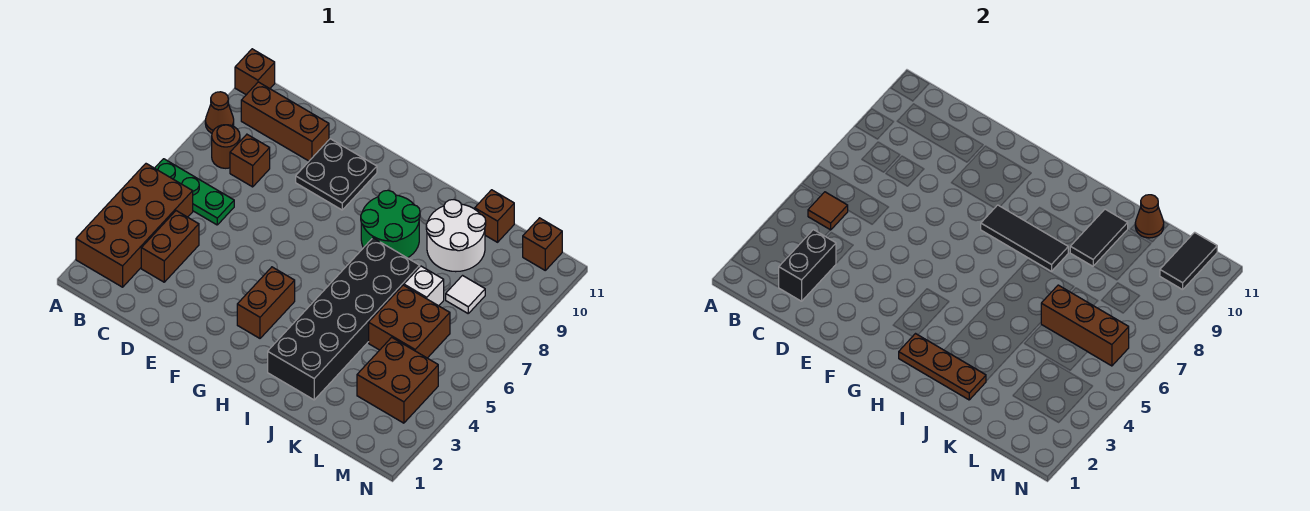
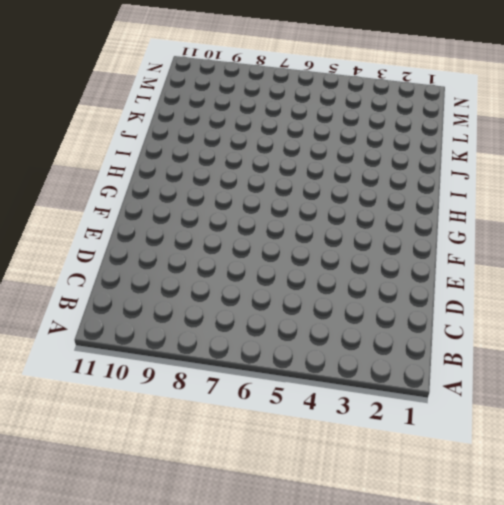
none -> brown 2x4 brick [76,164,193,287]
none -> green 1x3 plate [155,159,234,225]
none -> brown 1x1 cone [205,92,234,133]

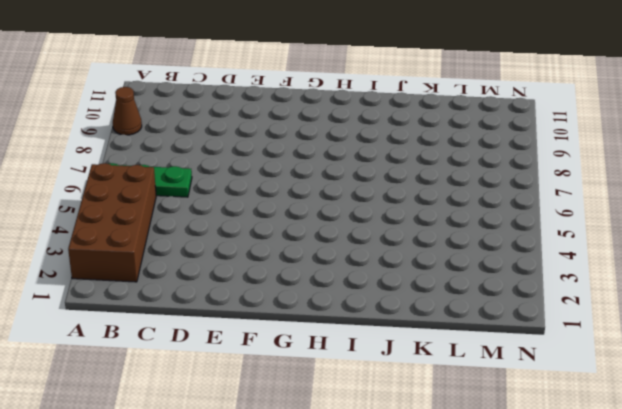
none -> brown 1x1 brick [235,49,275,95]
none -> brown 1x1 round brick [212,125,240,168]
none -> brown 1x3 brick [241,82,329,161]

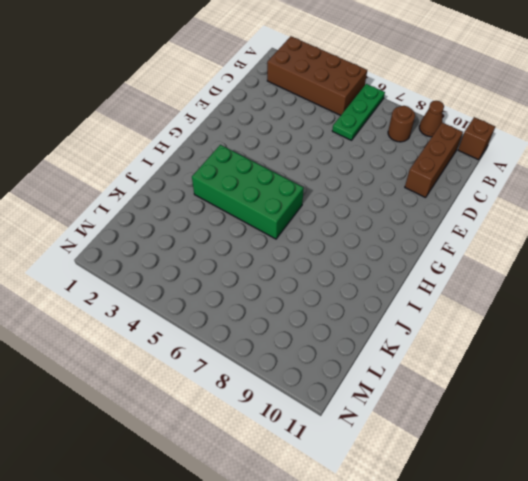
green 2x4 brick [192,145,304,239] -> black 2x6 brick [268,238,420,400]
none -> brown 1x2 brick [141,211,199,282]
none -> brown 1x1 brick [230,134,270,187]
none -> black 2x2 plate [296,139,377,210]

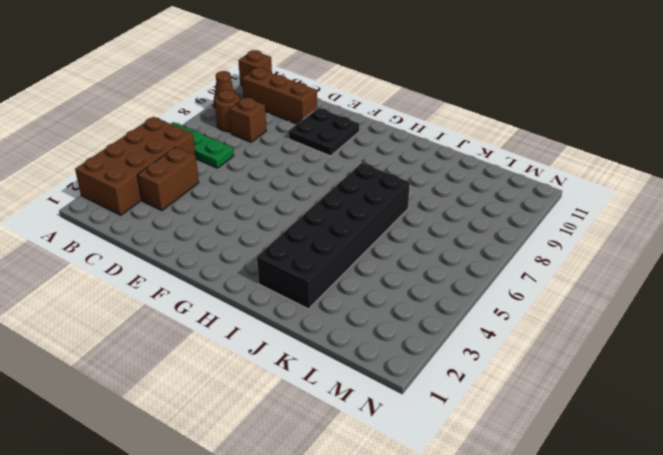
none -> brown 1x2 brick [237,267,295,338]
none -> green 2x2 round brick [361,190,420,258]
none -> white 2x2 round brick [426,200,486,272]

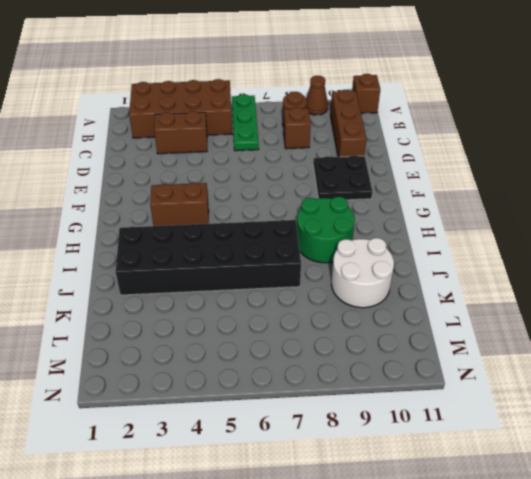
none -> brown 2x2 brick [369,285,450,358]
none -> white 1x1 brick [404,266,444,306]
none -> brown 1x1 brick [475,190,514,242]

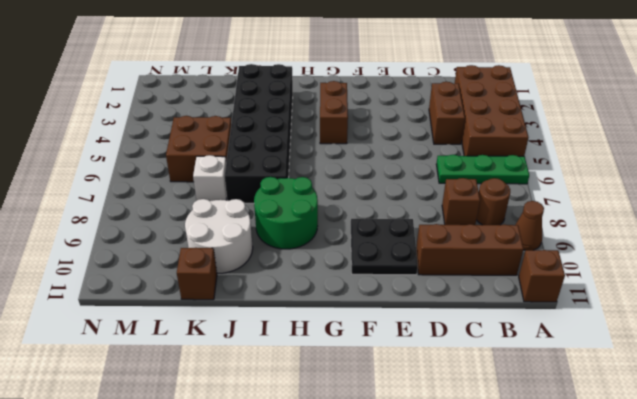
none -> brown 2x2 brick [357,337,438,423]
none -> white 1x1 tile [446,276,485,313]
none -> brown 1x1 brick [523,218,562,270]

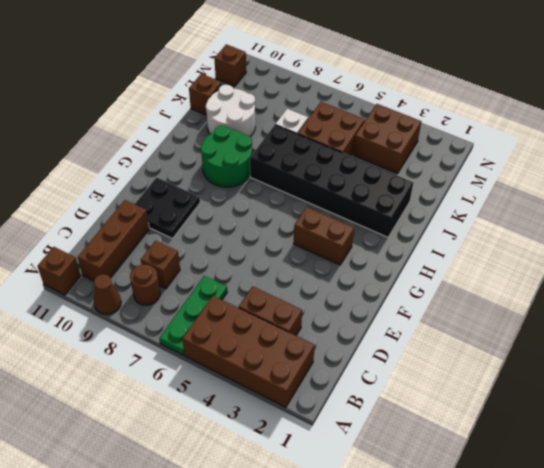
none -> white 1x1 tile [446,276,485,313]
none -> brown 1x1 tile [808,192,848,230]
none -> black 1x2 brick [779,230,836,301]

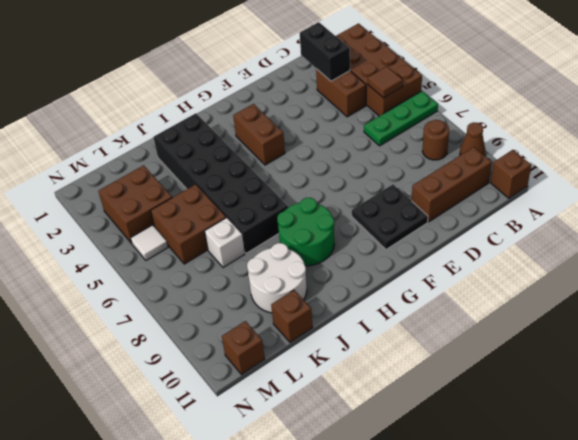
white 1x1 tile [131,225,168,260] -> white 1x1 tile moved to [446,276,485,313]
none -> brown 1x1 brick [230,134,270,187]
none -> black 1x3 tile [981,205,1068,271]
none -> brown 1x3 plate [899,334,986,400]

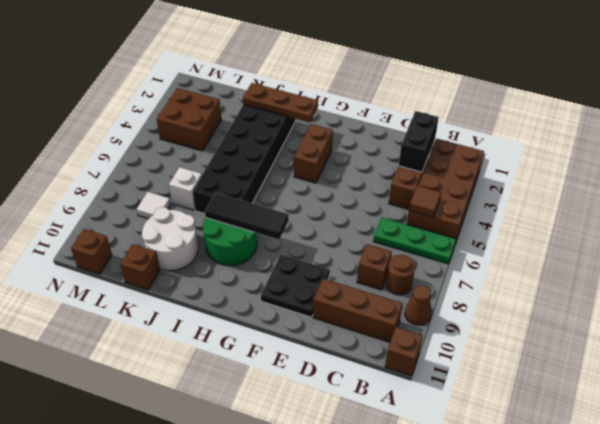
none -> brown 2x2 brick [369,285,450,358]
none -> black 1x2 tile [1070,209,1128,266]
none -> brown 1x3 brick [1041,285,1129,366]

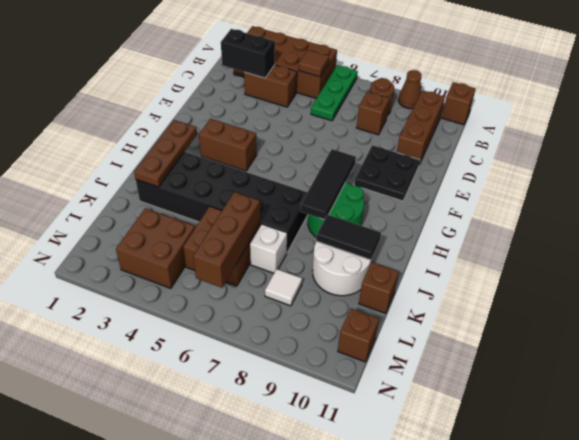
none -> brown 1x1 cone [1135,195,1164,238]
none -> black 1x2 tile [1160,232,1217,290]

